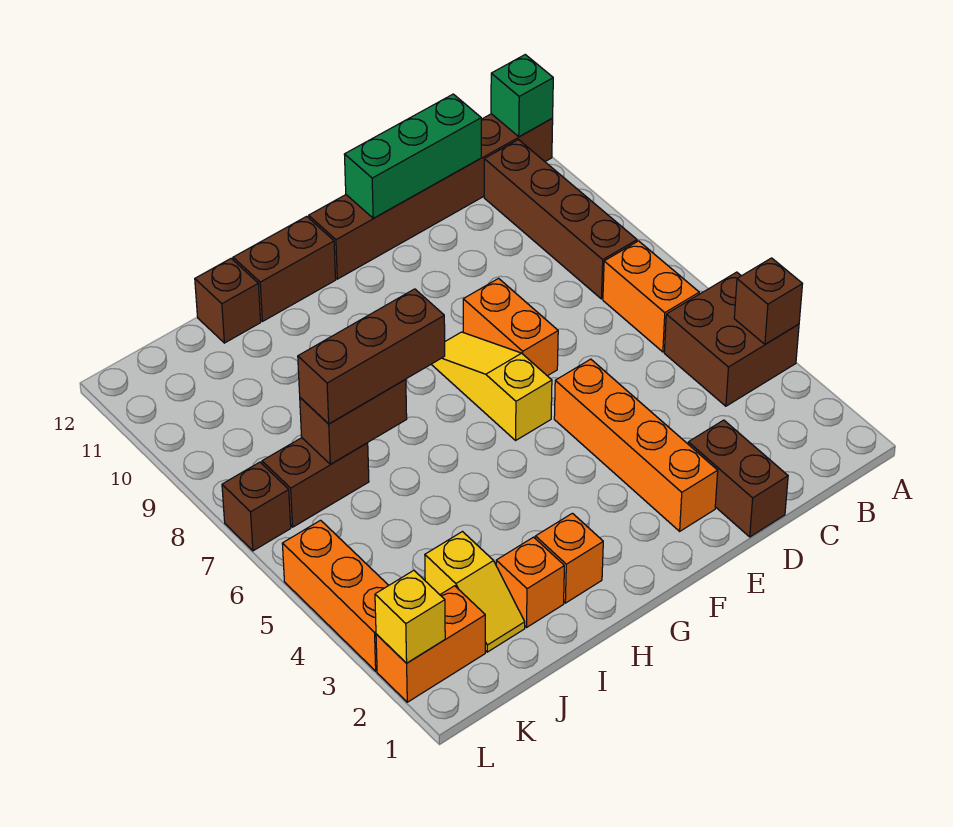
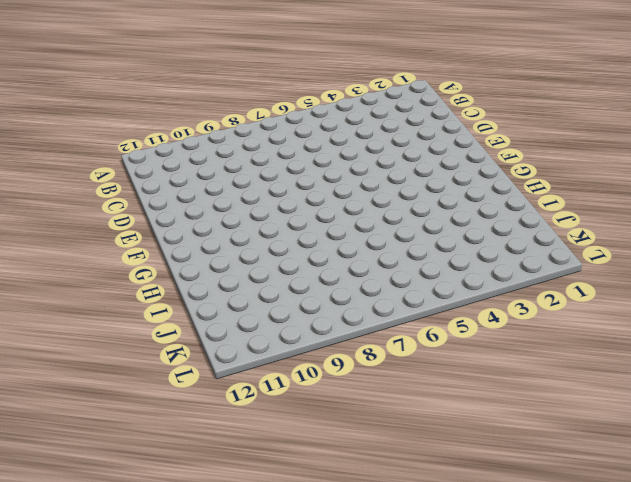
none -> brown 2x2 brick [664,272,799,406]
none -> brown 1x6 brick [309,114,553,279]
none -> orange 1x2 brick [603,241,699,352]

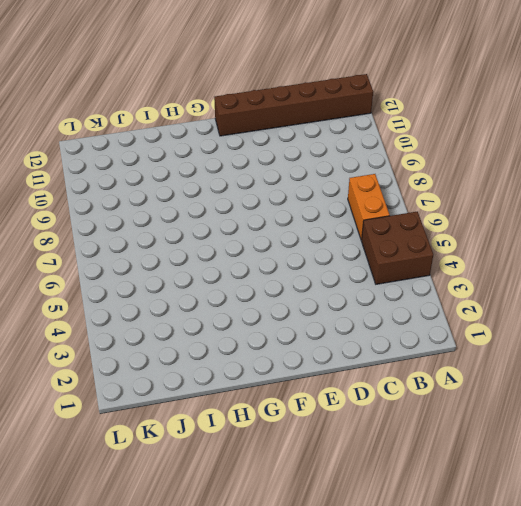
none -> brown 1x4 brick [484,140,637,299]
none -> brown 1x2 brick [688,420,788,537]
none -> orange 1x4 brick [554,359,718,531]

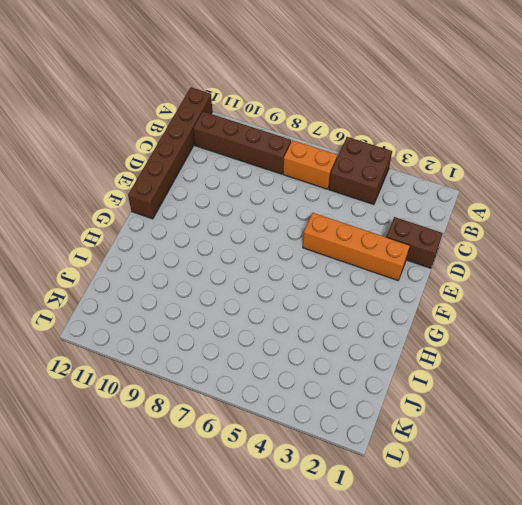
none -> orange 1x2 brick [463,278,558,376]
none -> yellow 1x3 slope [431,332,552,440]
none -> brown 1x2 brick [233,216,336,321]

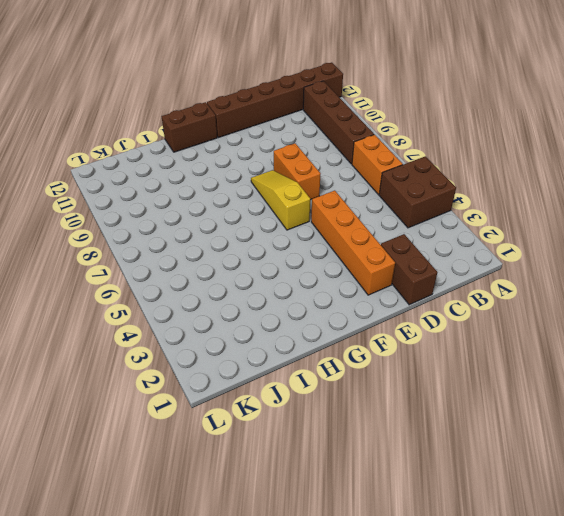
none -> orange 1x1 brick [535,513,603,603]
none -> orange 1x1 brick [496,537,564,627]
none -> brown 1x1 brick [195,258,261,343]

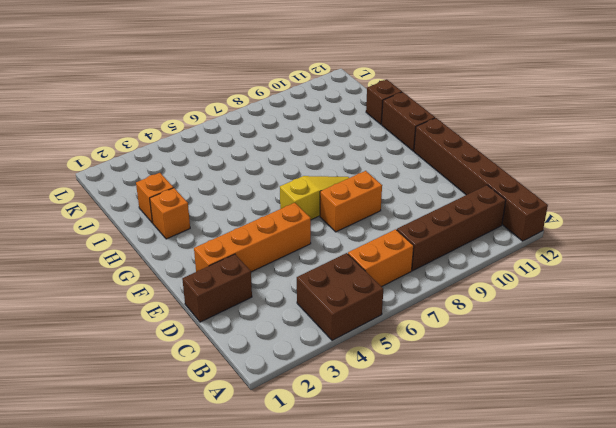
none -> yellow 1x2 slope [425,532,525,652]
none -> brown 1x2 brick [262,438,369,527]
none -> orange 1x2 brick [376,586,485,702]

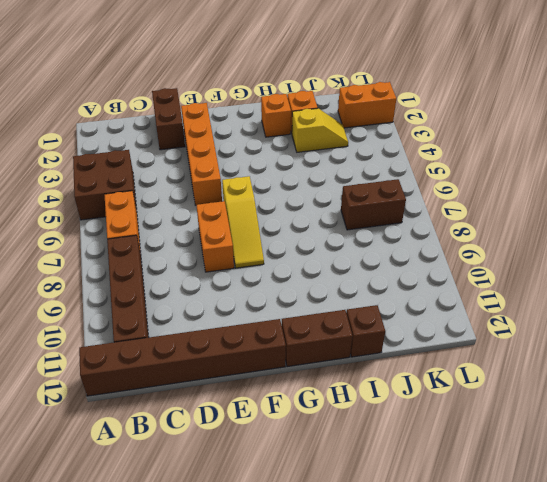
yellow 1x2 slope [292,108,348,152] -> yellow 1x2 slope turned to [425,532,525,652]
none -> orange 1x3 brick [282,520,389,671]
none -> brown 1x1 brick [222,462,291,551]
none -> brown 1x1 brick [734,258,802,344]

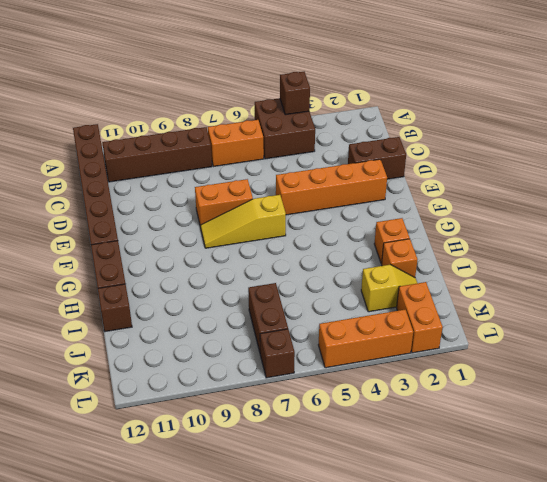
none -> green 1x1 brick [491,55,553,137]
none -> green 1x3 brick [344,94,481,218]
none -> brown 1x2 brick [300,379,407,464]

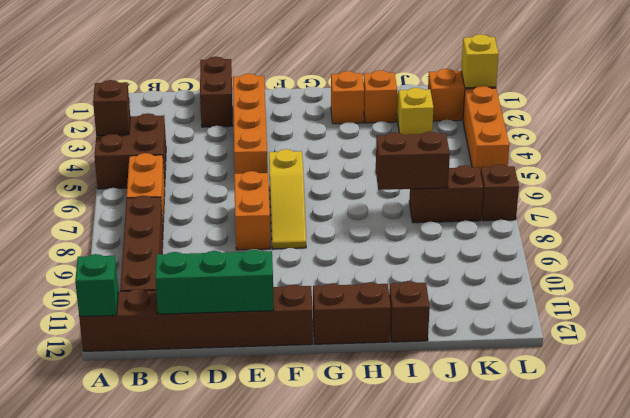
none -> brown 1x3 brick [298,289,445,424]

